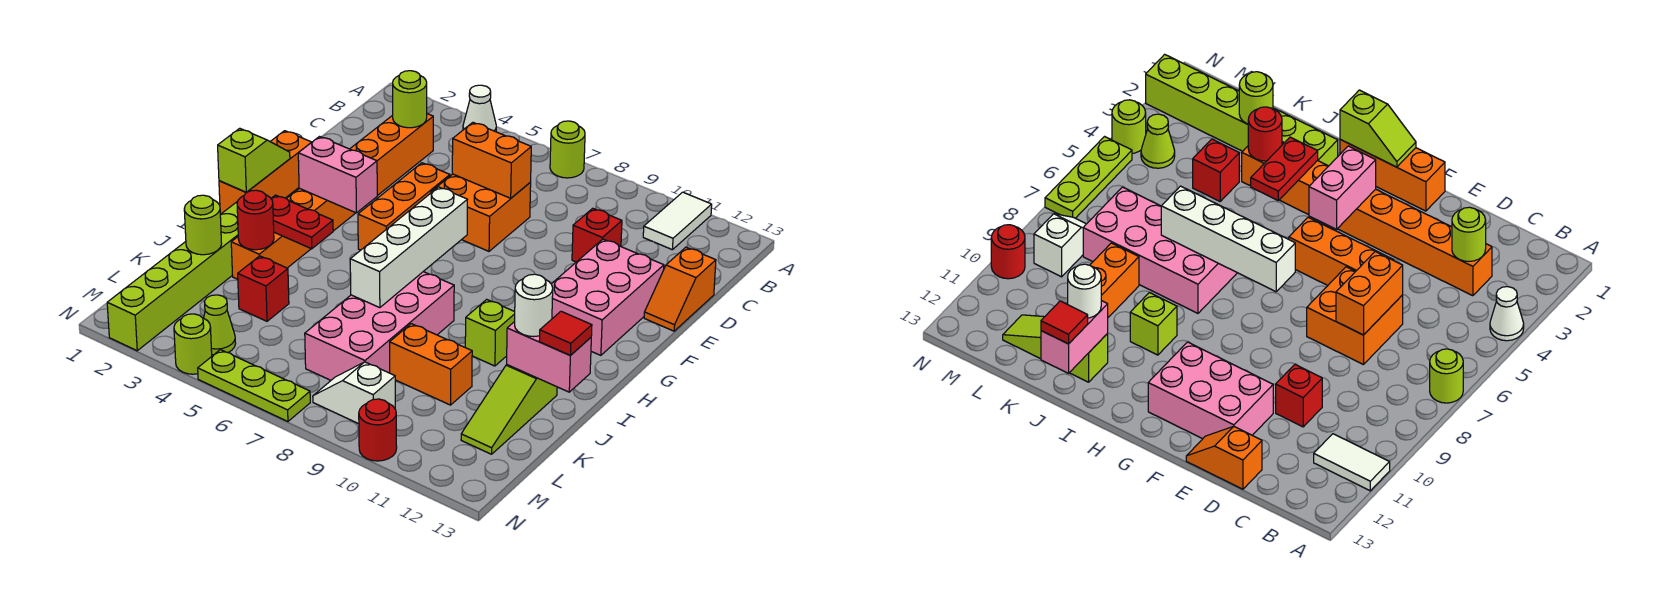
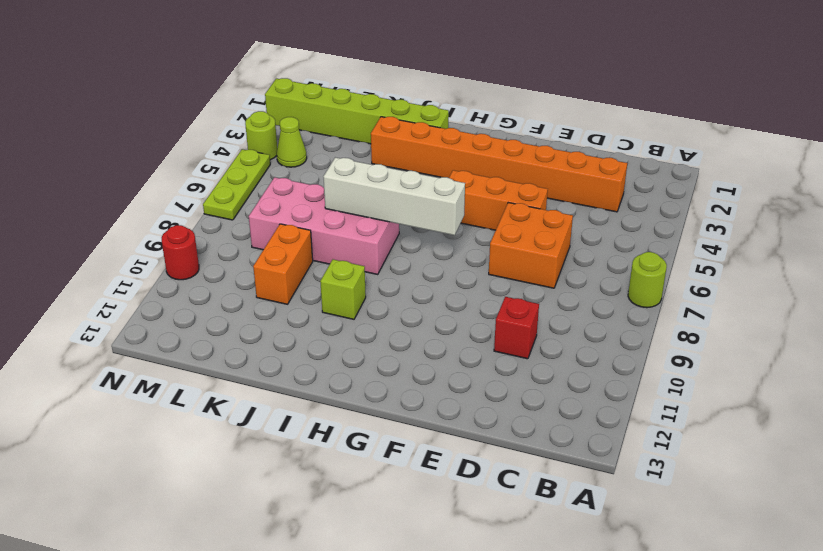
none -> white 1x1 cone [463,85,496,132]
none -> white 1x2 tile [643,192,712,250]
none -> orange 1x2 slope [644,247,716,331]
none -> pink 2x3 brick [552,239,664,355]

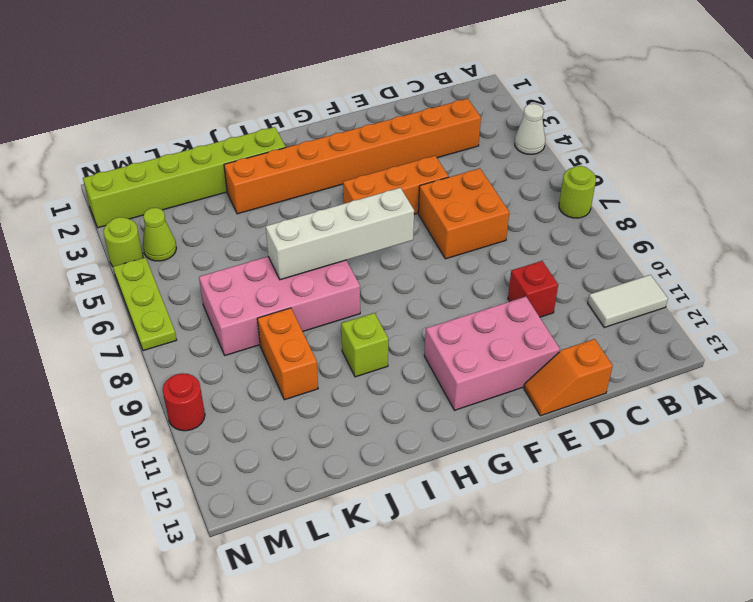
none -> orange 1x3 brick [219,131,311,214]
none -> lime 1x3 slope [461,365,557,454]
none -> red 1x1 brick [238,256,289,321]
none -> white 1x2 slope [313,362,395,424]

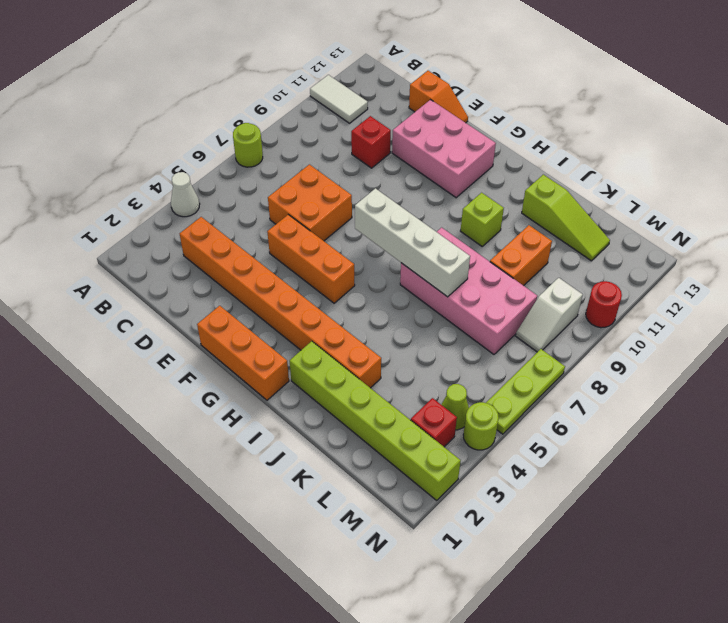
red 1x1 brick [411,398,457,447] -> red 1x1 brick moved to [238,256,289,321]
none -> lime 1x1 round brick [393,71,427,128]
none -> orange 1x2 brick [452,123,531,198]
none -> lime 1x2 slope [218,128,290,192]
none -> pink 1x2 brick [298,137,377,213]

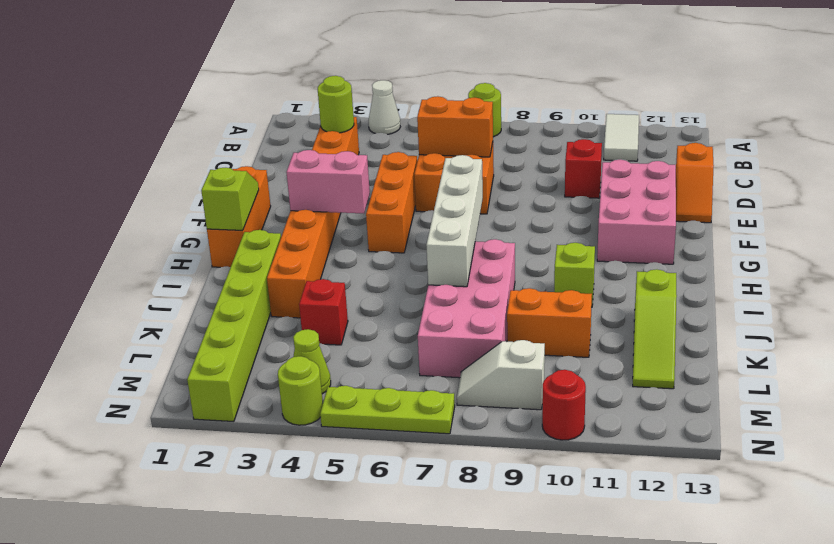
none -> red 1x2 plate [271,195,333,249]
none -> red 1x1 round brick [237,190,274,250]
none -> pink 1x2 brick [507,322,591,392]
none -> lime 1x1 round brick [184,195,222,255]

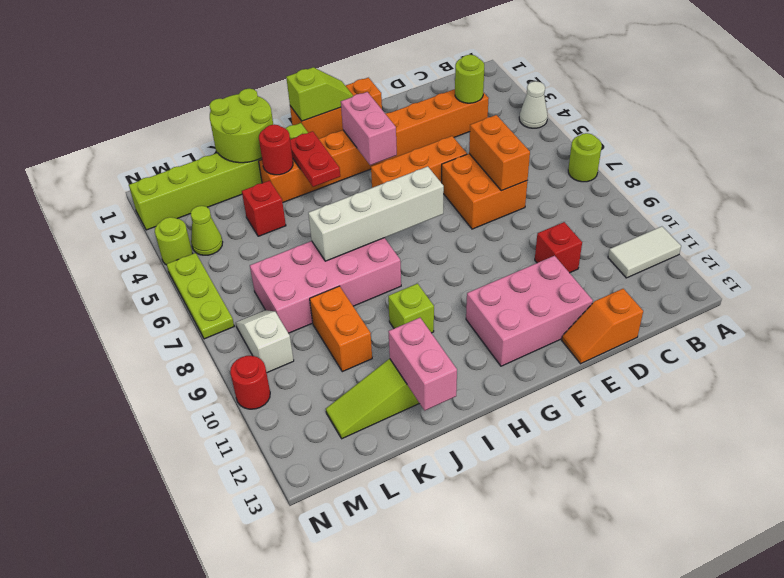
lime 2x2 round brick [209,89,273,163] -> lime 1x1 round brick [184,195,222,255]
none -> white 1x1 round brick [515,274,553,337]
none -> red 1x1 tile [539,311,592,355]

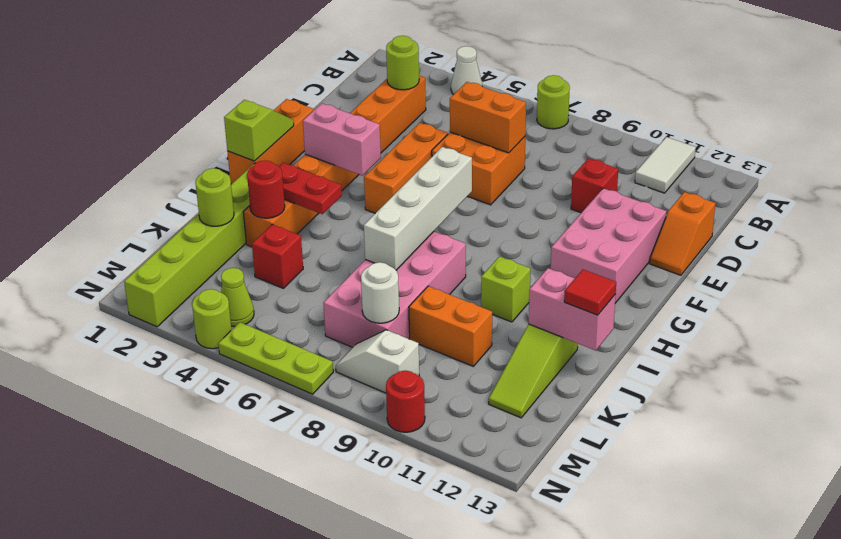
white 1x1 round brick [361,262,399,323] -> white 1x1 round brick moved to [515,274,553,337]

